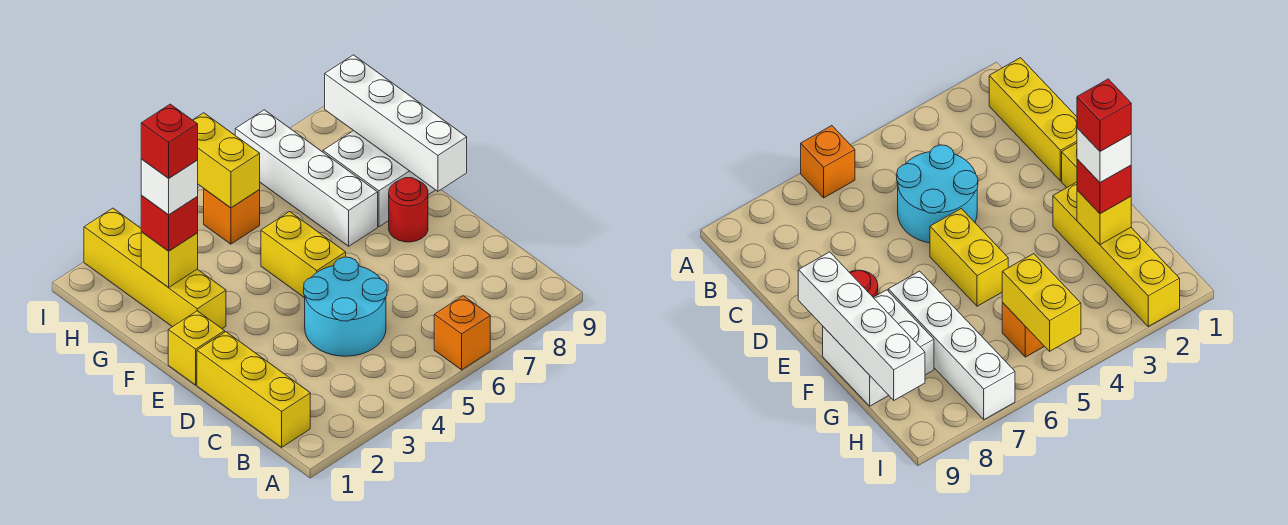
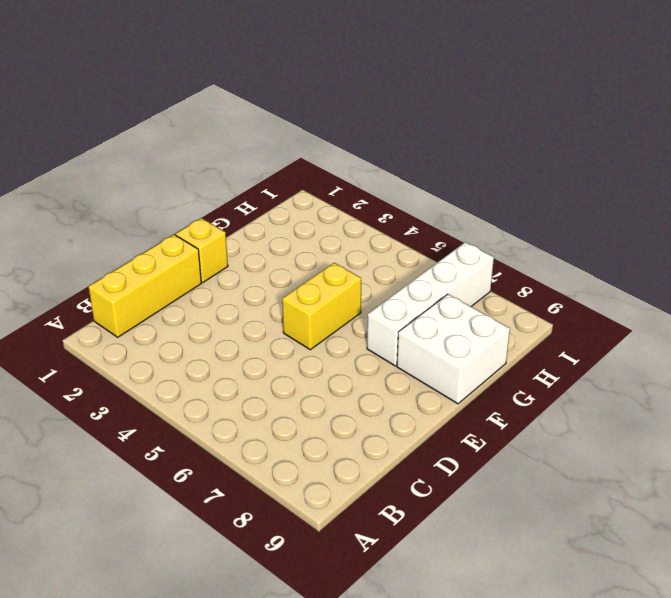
none -> orange 1x1 brick [434,296,490,370]
none -> cyan 2x2 round brick [304,257,387,356]
none -> red 1x1 round brick [389,178,428,242]

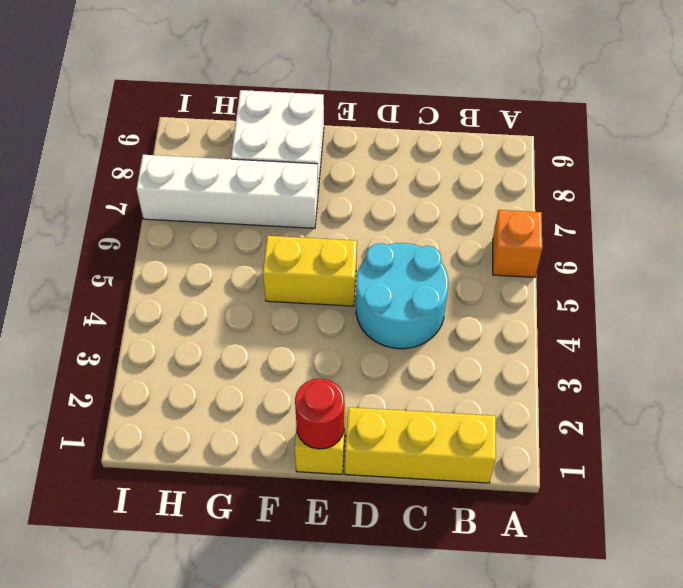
red 1x1 round brick [295,378,345,449] -> red 1x1 round brick moved to [389,178,428,242]
none -> yellow 1x4 brick [84,208,226,329]
none -> orange 1x1 brick [204,189,260,244]
none -> white 1x4 brick [325,55,467,191]

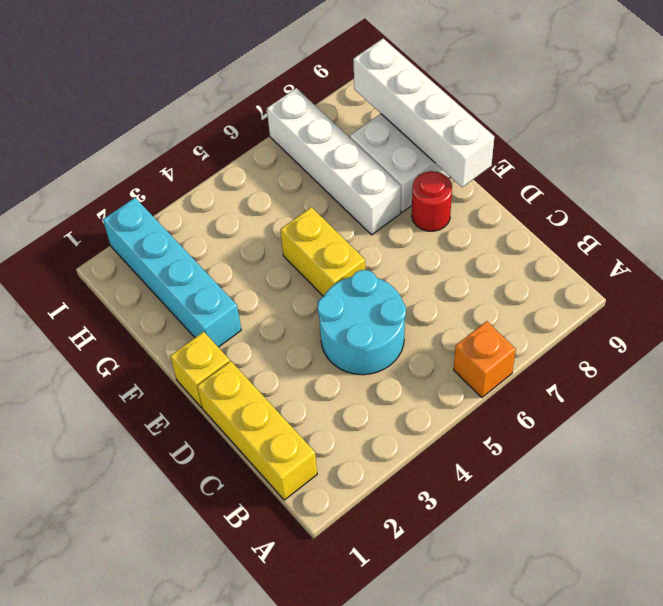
cyan 1x4 brick [103,198,241,347] -> yellow 1x4 brick [84,208,226,329]
none -> orange 1x1 brick [204,189,260,244]
none -> yellow 1x1 brick [141,232,198,288]
none -> yellow 1x2 brick [193,113,260,208]

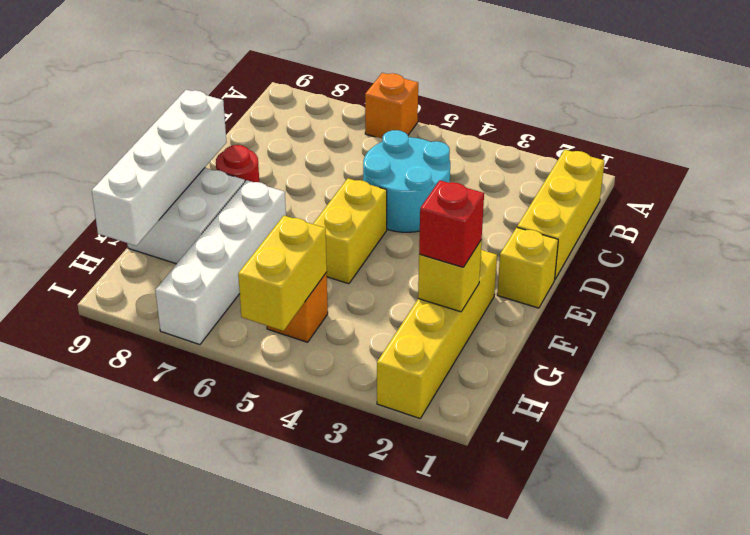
none -> white 1x1 brick [141,159,198,215]
none -> red 1x1 brick [141,104,198,178]

